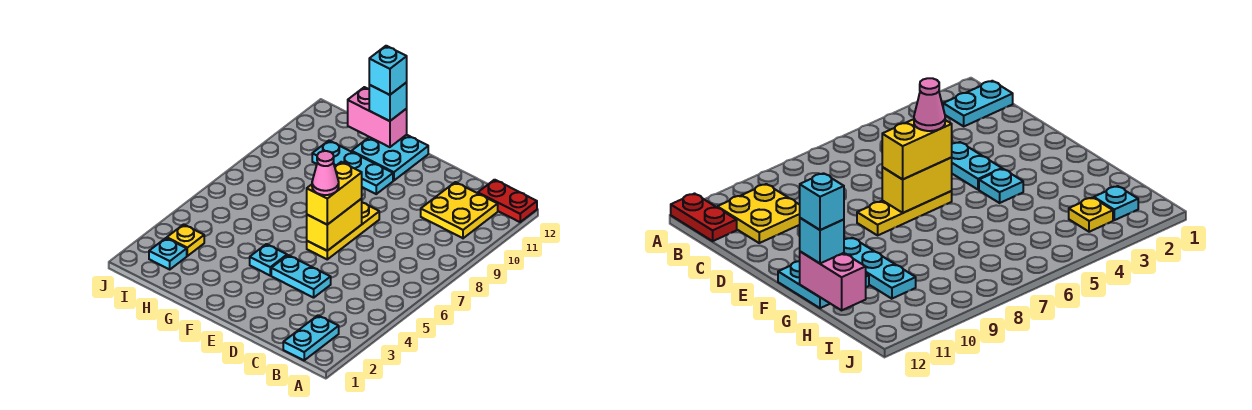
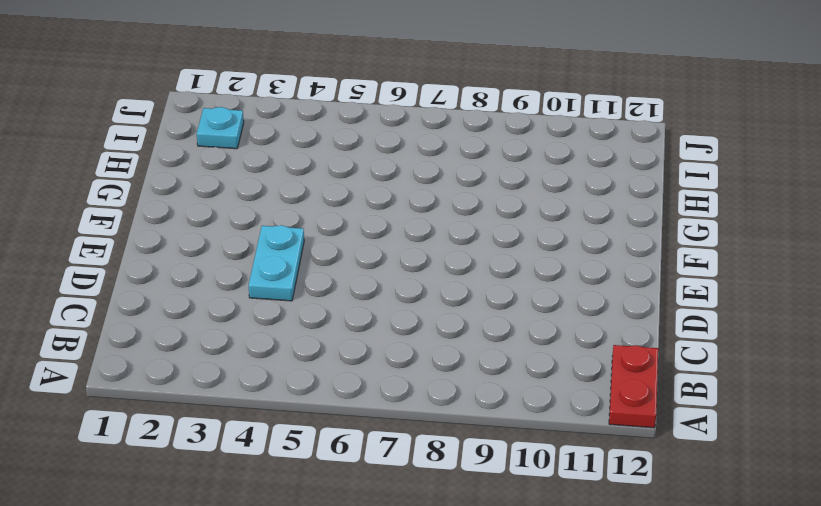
none -> cyan 1x2 plate [283,315,339,360]
none -> yellow 2x2 plate [421,182,498,238]
none -> yellow 1x3 plate [307,203,379,259]

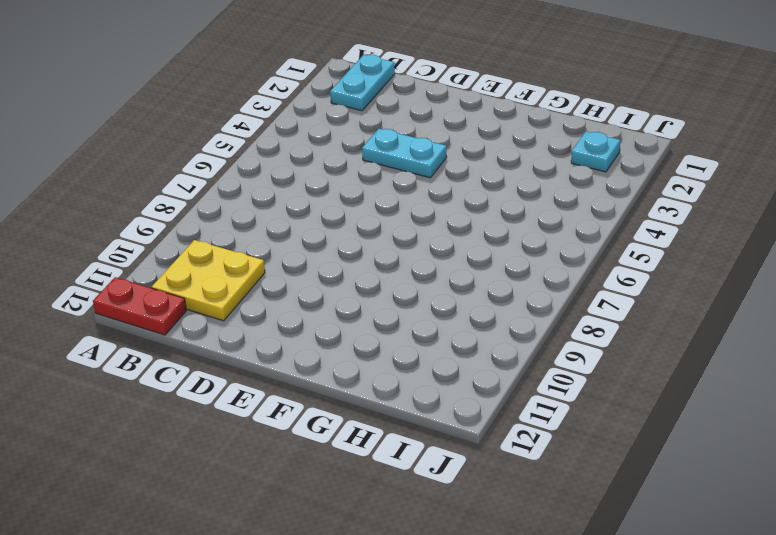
none -> yellow 1x3 plate [307,203,379,259]
none -> cyan 1x1 plate [250,244,287,275]
none -> cyan 1x3 plate [312,141,393,194]

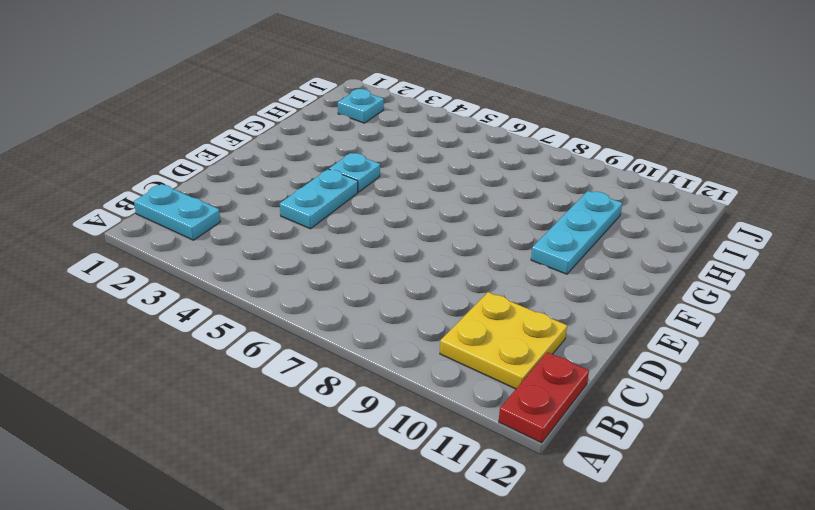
none -> yellow 1x3 plate [307,203,379,259]
none -> cyan 2x2 plate [352,135,428,181]
none -> yellow 1x1 plate [167,224,204,256]

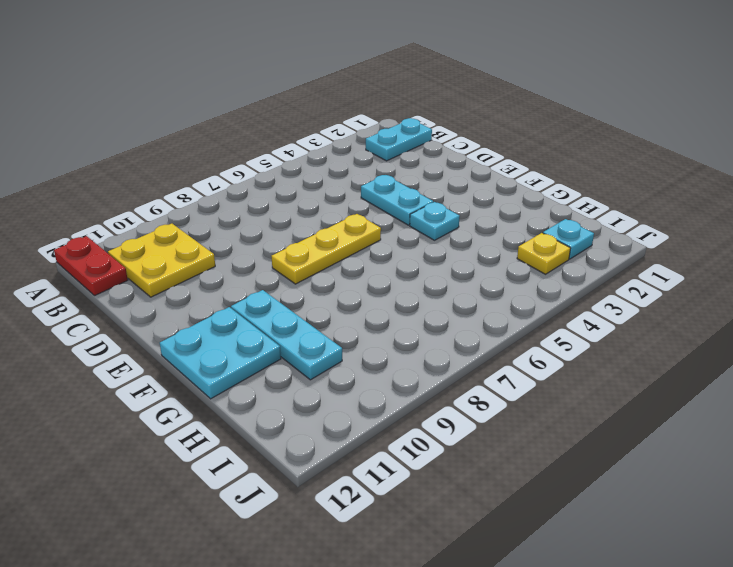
none -> yellow 1x2 brick [307,199,362,251]
none -> pink 1x2 brick [348,87,407,147]
none -> yellow 1x2 brick [307,162,362,225]

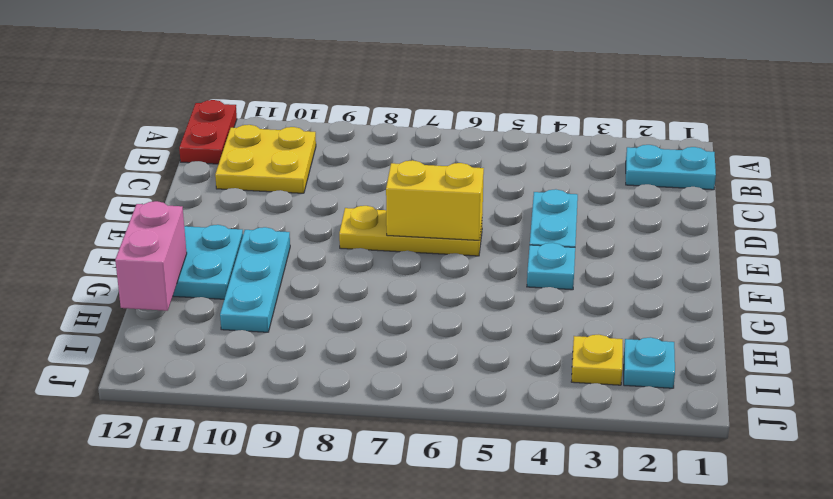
none -> yellow 1x2 brick [307,162,362,225]
none -> cyan 1x1 brick [369,82,407,121]
none -> pink 1x1 cone [312,151,339,195]

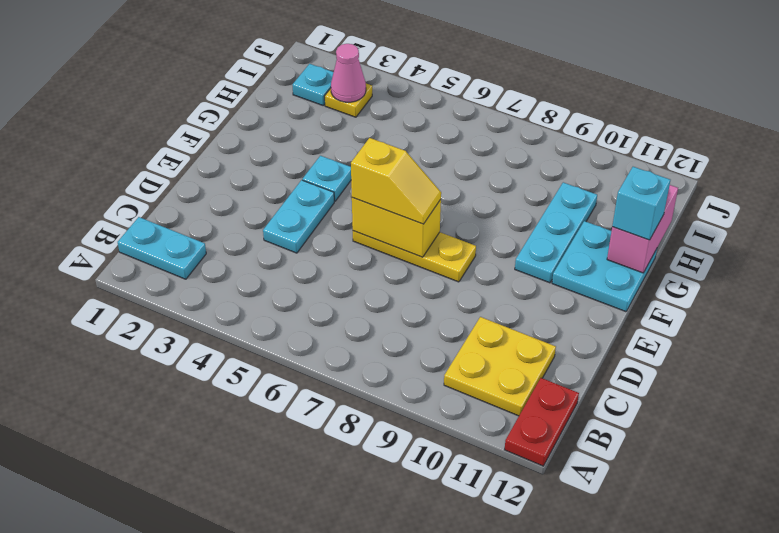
yellow 1x2 slope [351,138,441,224] -> yellow 1x2 brick [307,162,362,225]
pink 1x1 cone [331,44,366,102] -> pink 1x1 cone moved to [312,151,339,195]
none -> cyan 1x1 brick [369,46,407,95]

